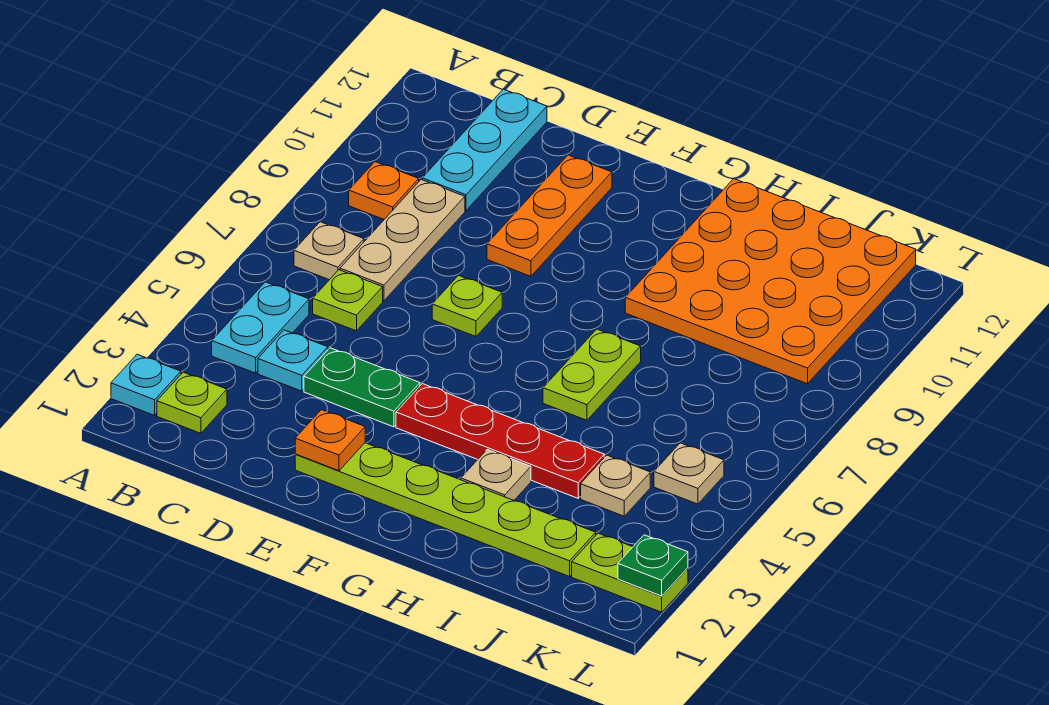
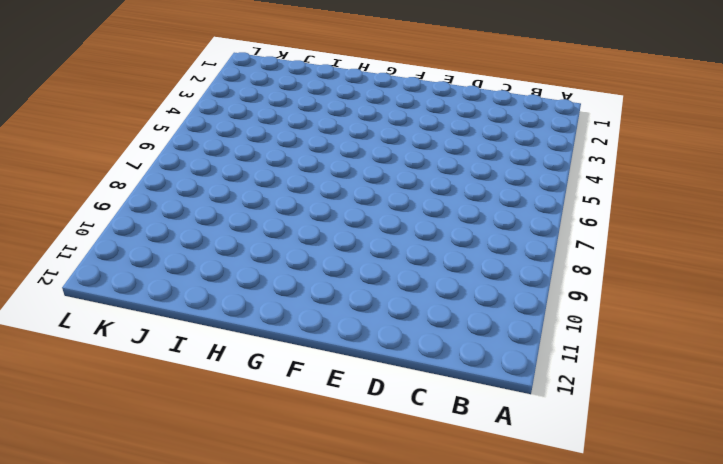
none -> cyan 1x1 plate [111,354,181,415]
none -> lime 1x1 plate [157,372,227,433]
none -> cyan 1x2 plate [212,282,309,373]

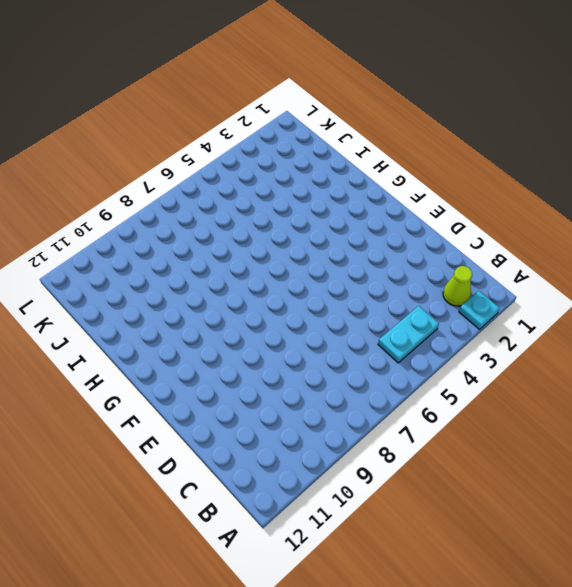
lime 1x1 cone [443,266,472,306] -> lime 1x1 plate [157,372,227,433]
none -> tan 1x1 plate [294,222,364,280]
none -> orange 1x1 plate [349,162,419,219]
none -> cyan 1x1 plate [258,330,328,391]

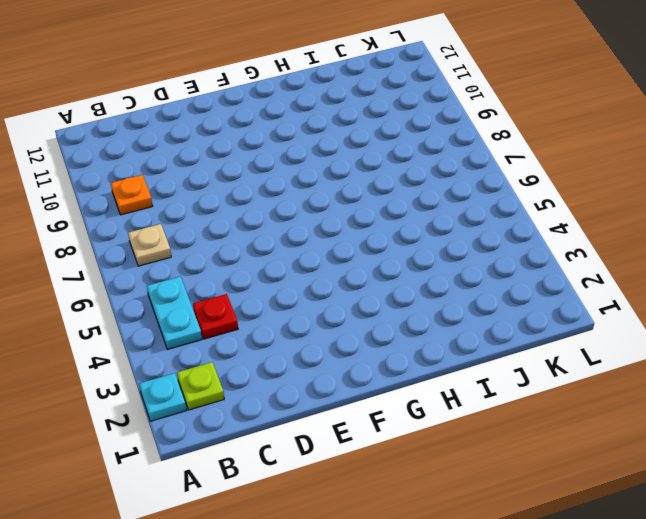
red 1x1 plate [193,294,238,339] -> cyan 1x1 plate [258,330,328,391]
none -> lime 1x1 plate [313,270,383,331]
none -> tan 1x3 plate [340,180,465,301]
none -> cyan 1x3 plate [422,89,547,210]

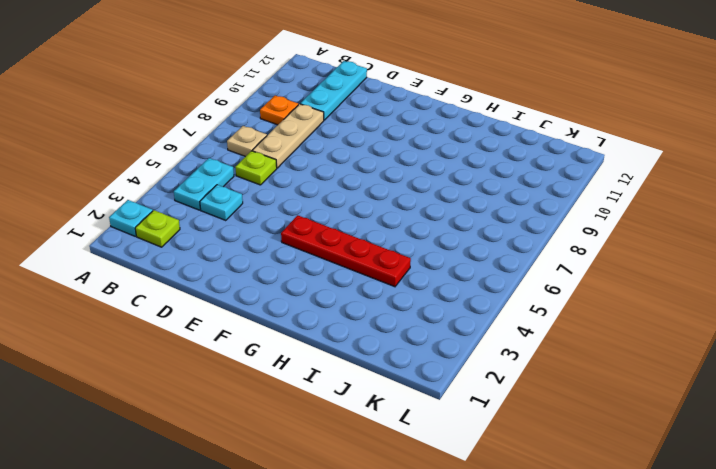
none -> green 1x2 plate [304,348,420,427]
none -> lime 1x6 plate [295,443,596,577]
none -> lime 1x1 plate [432,276,502,337]

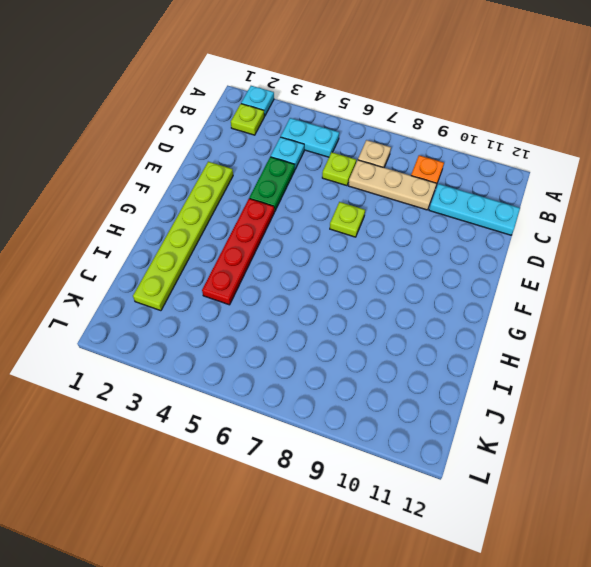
none -> orange 1x3 plate [487,155,612,276]
none -> tan 1x1 plate [461,450,531,500]
none -> lime 1x2 plate [543,329,641,420]

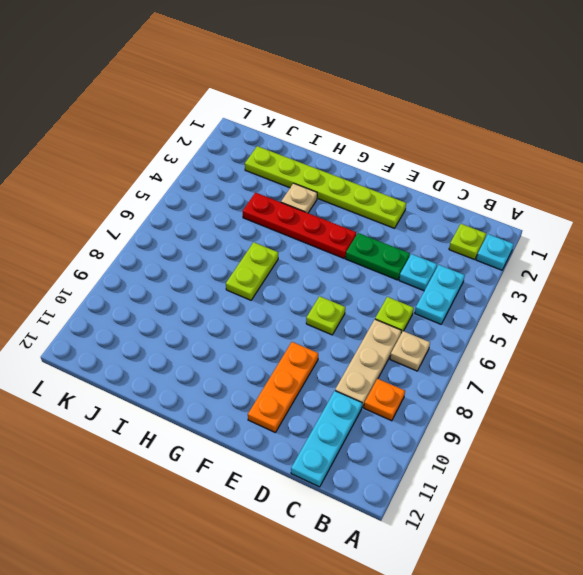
none -> orange 4x4 plate [625,179,916,384]
none -> tan 1x1 plate [581,455,650,516]
none -> lime 1x2 plate [572,533,688,612]

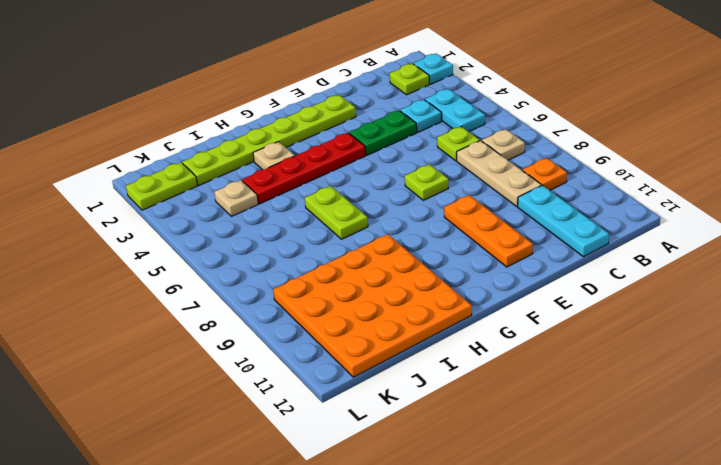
none -> tan 1x1 plate [654,443,724,504]
none -> orange 1x1 plate [295,410,365,471]
none -> green 1x1 plate [618,535,688,596]

